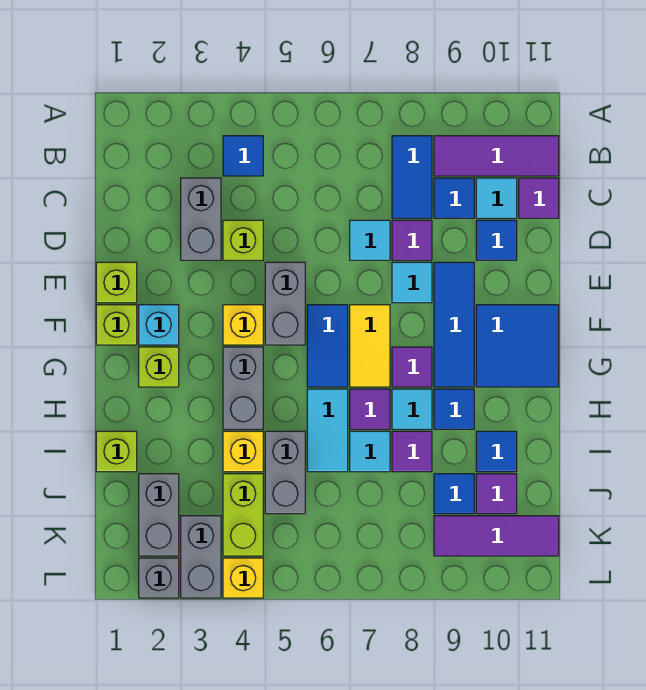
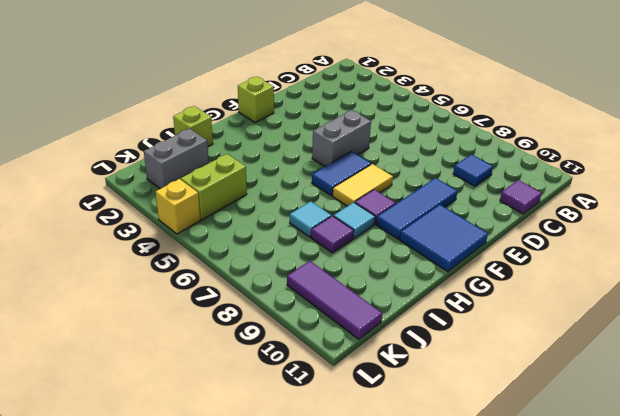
none -> blue 1x1 tile [223,136,263,176]
none -> blue 1x2 tile [392,136,432,218]
none -> purple 1x3 tile [434,136,559,176]
none -> grey 1x2 brick [181,178,221,260]

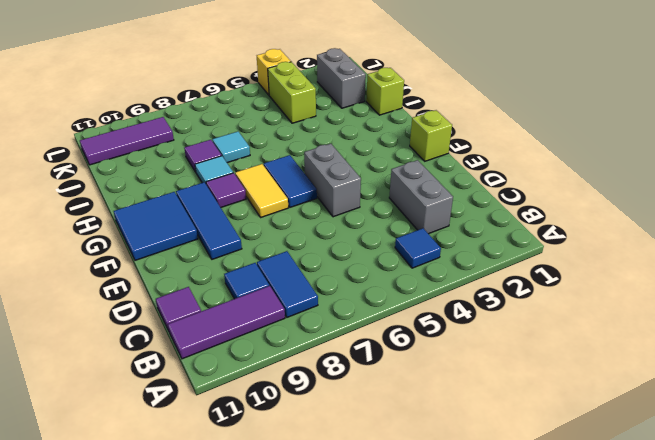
none -> cyan 1x1 tile [476,178,517,218]
none -> lime 1x1 brick [223,220,263,260]
none -> cyan 1x1 tile [350,220,390,260]
none -> purple 1x1 tile [392,220,432,260]

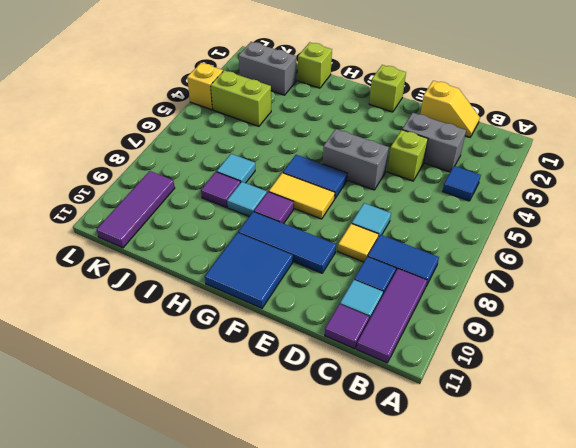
yellow 1x2 slope [421,81,480,137] -> none
yellow 1x1 tile [338,223,379,262] -> purple 1x1 tile [392,220,432,260]
none -> blue 1x1 tile [476,220,517,260]
none -> lime 1x1 brick [96,262,137,303]
none -> cyan 1x1 tile [392,262,432,303]
none -> cyan 1x1 brick [139,305,179,345]

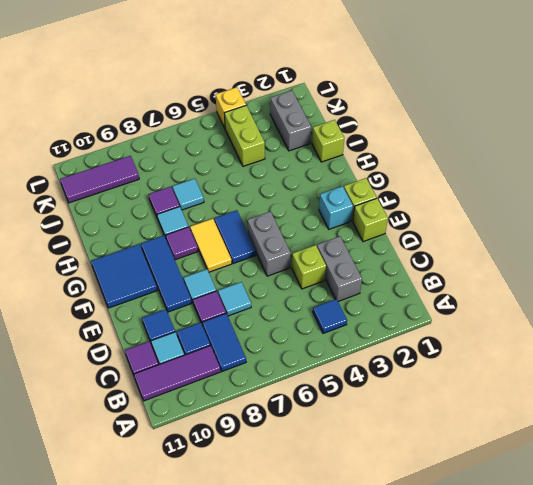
none -> yellow 1x1 brick [223,305,263,345]
none -> lime 1x1 brick [139,347,179,387]
none -> grey 1x2 brick [223,347,263,429]
none -> cyan 1x2 tile [307,389,348,472]

